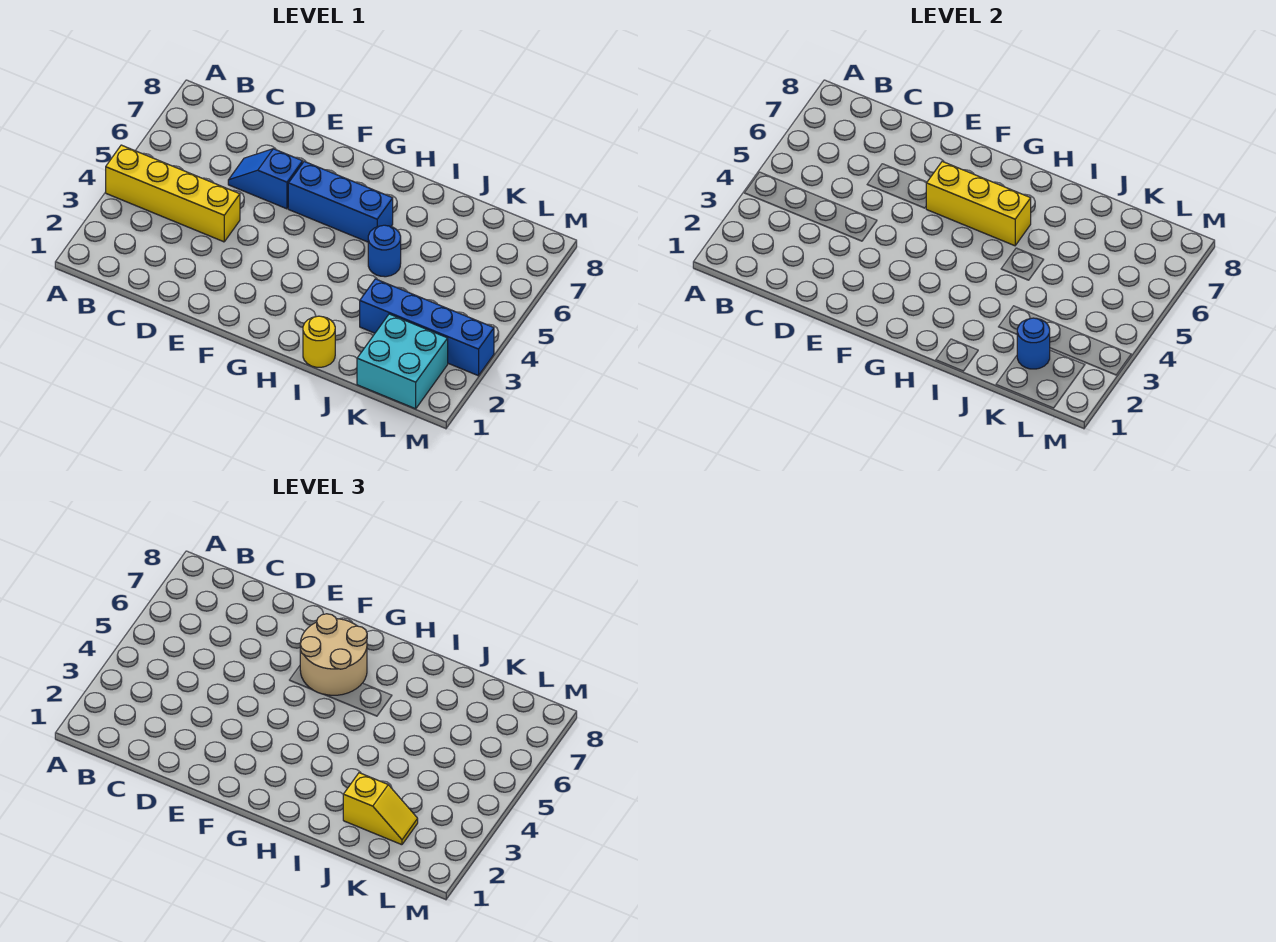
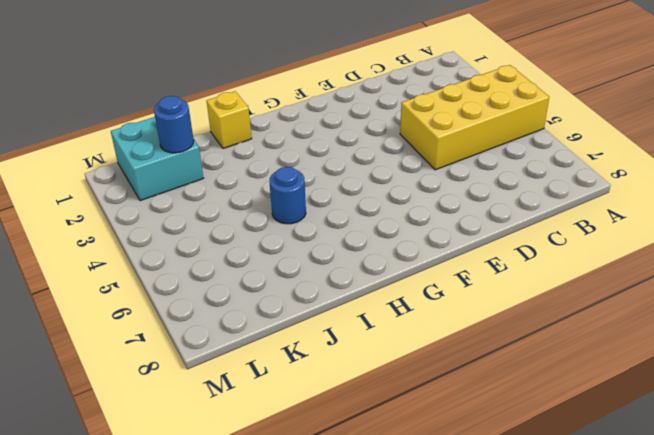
yellow 2x4 brick [400,65,549,170] -> yellow 1x4 brick [106,145,240,242]
yellow 1x1 brick [207,91,252,149] -> yellow 1x1 round brick [303,316,335,367]
none -> blue 1x2 slope [228,149,303,209]
none -> blue 1x3 brick [288,162,393,242]

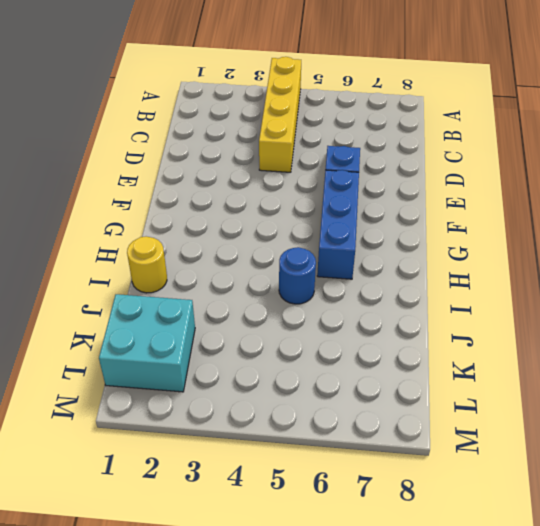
none -> blue 1x4 brick [360,279,494,376]
none -> yellow 1x3 brick [926,162,1031,246]

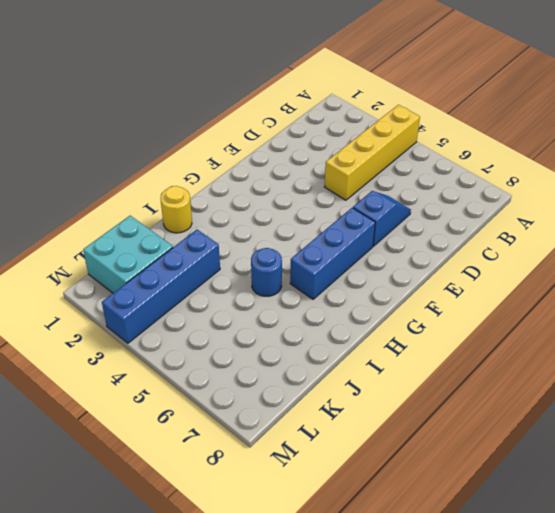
none -> yellow 1x3 brick [926,162,1031,246]
none -> blue 1x1 round brick [1017,318,1050,369]

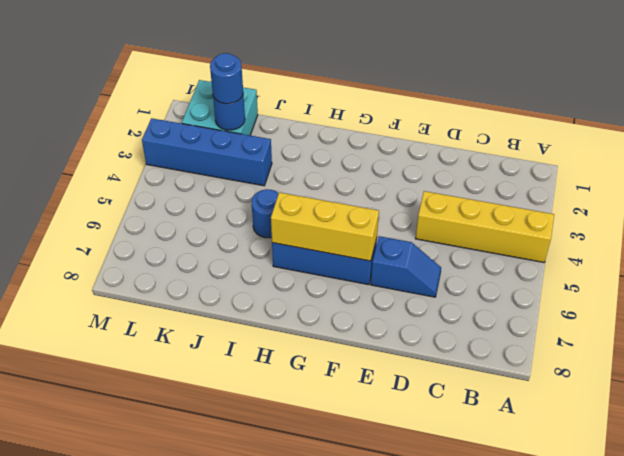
blue 1x1 round brick [210,53,243,104] -> yellow 1x2 slope [343,773,418,845]
none -> yellow 1x1 round brick [303,316,335,367]
none -> tan 2x2 round brick [300,614,367,695]

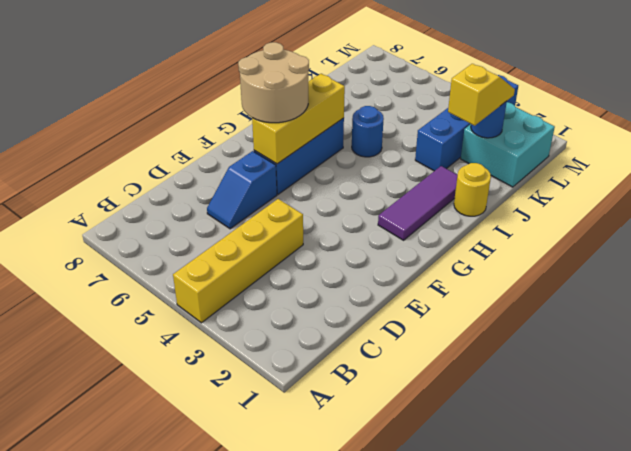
purple 1x3 tile [378,166,457,240] -> none

